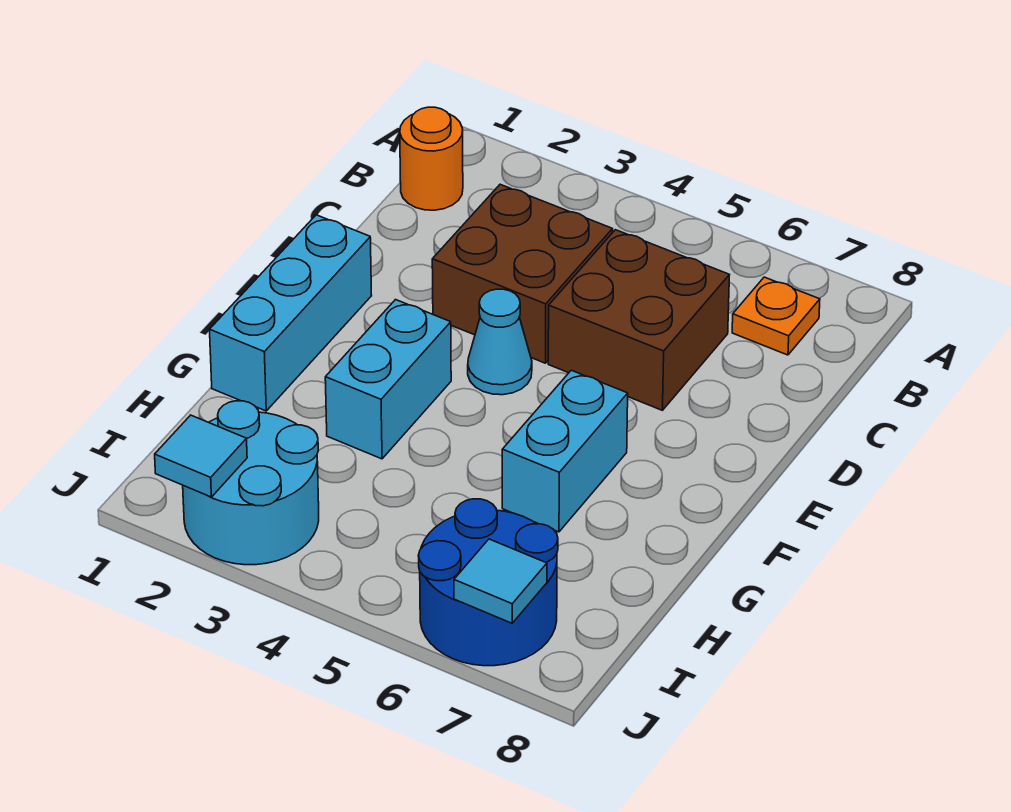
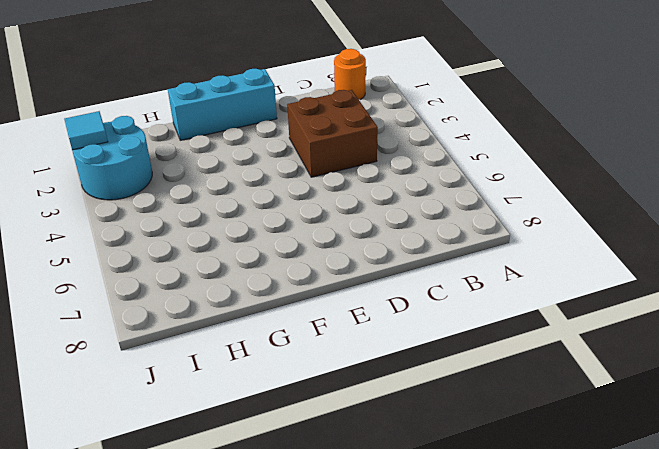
none -> orange 1x1 plate [732,277,820,355]
none -> brown 2x2 brick [548,230,729,410]
none -> cyan 1x1 cone [468,289,532,395]

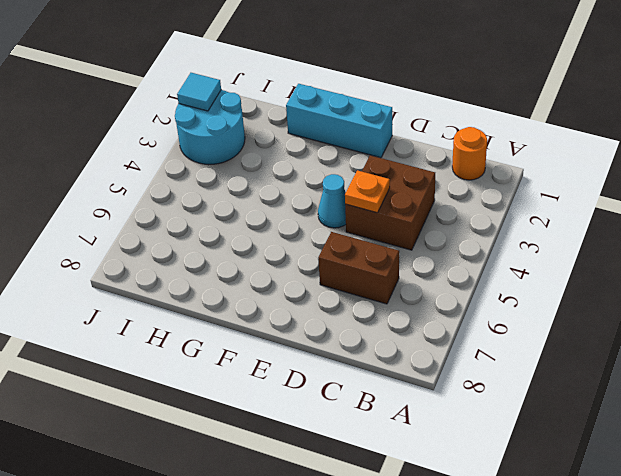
brown 1x2 brick [318,232,399,304] -> brown 2x2 brick [548,230,729,410]
orange 1x1 plate [345,170,390,213] -> orange 1x1 plate moved to [732,277,820,355]
none -> cyan 1x2 brick [325,300,451,459]
none -> cyan 1x2 brick [502,370,628,532]
none -> blue 2x2 round brick [418,499,558,666]

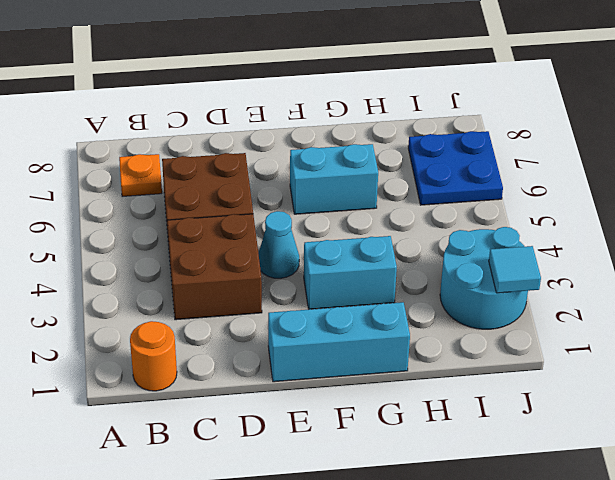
blue 2x2 plate [408,131,503,205] -> blue 2x2 round brick [418,499,558,666]
none -> cyan 1x1 tile [454,539,547,623]

